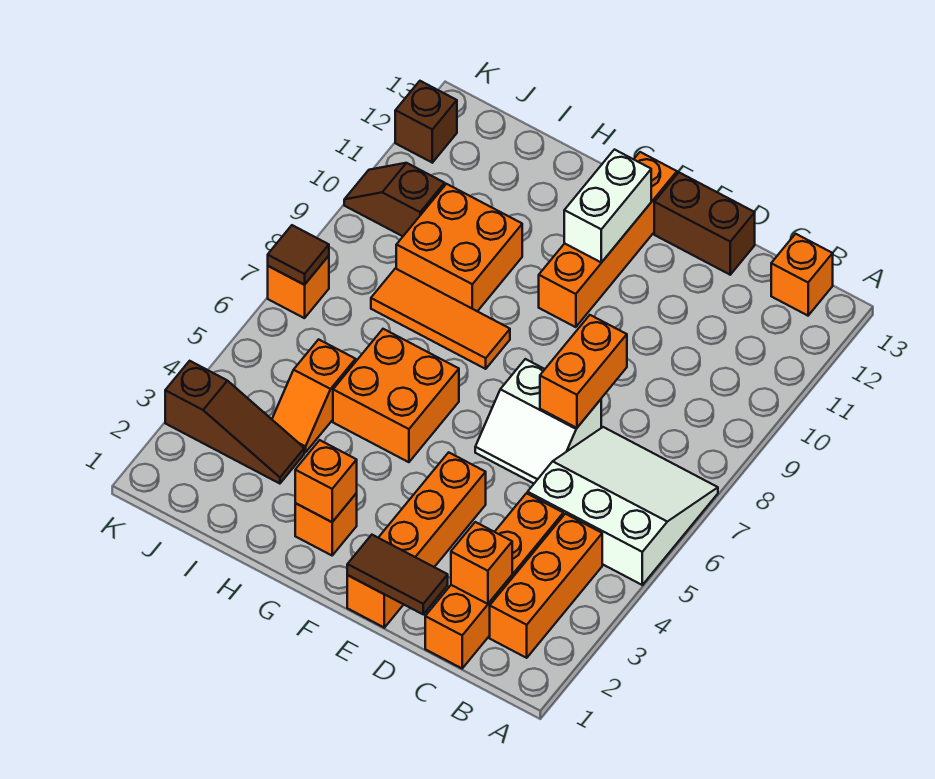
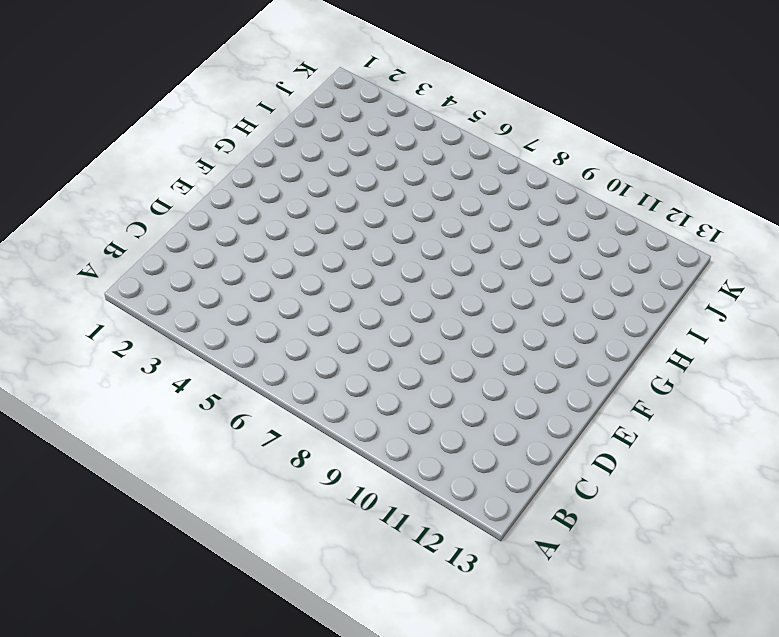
none -> white 3x3 slope [528,427,718,585]
none -> orange 1x3 brick [490,514,602,658]
none -> orange 1x1 brick [771,234,833,316]

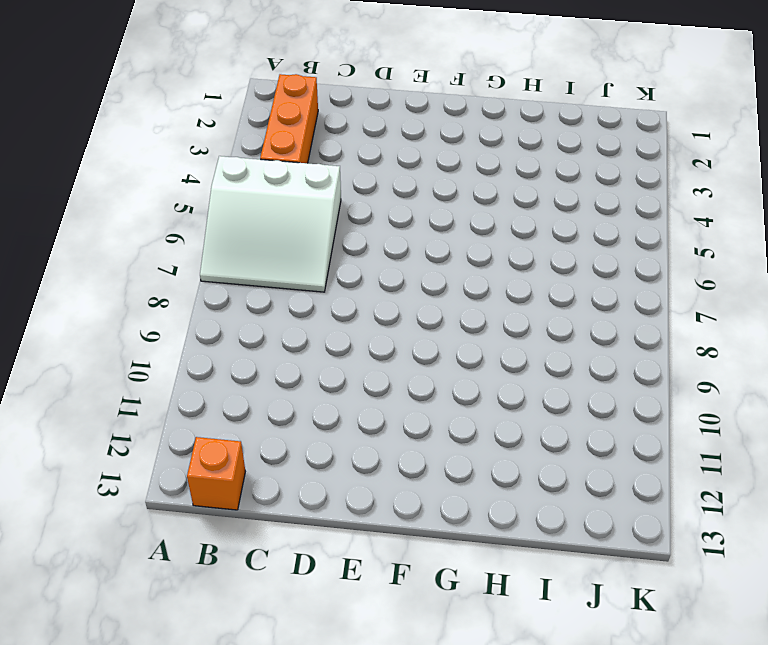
none -> orange 1x4 brick [425,493,563,668]
none -> white 2x2 slope [475,359,601,483]
none -> brown 1x2 brick [654,173,755,275]

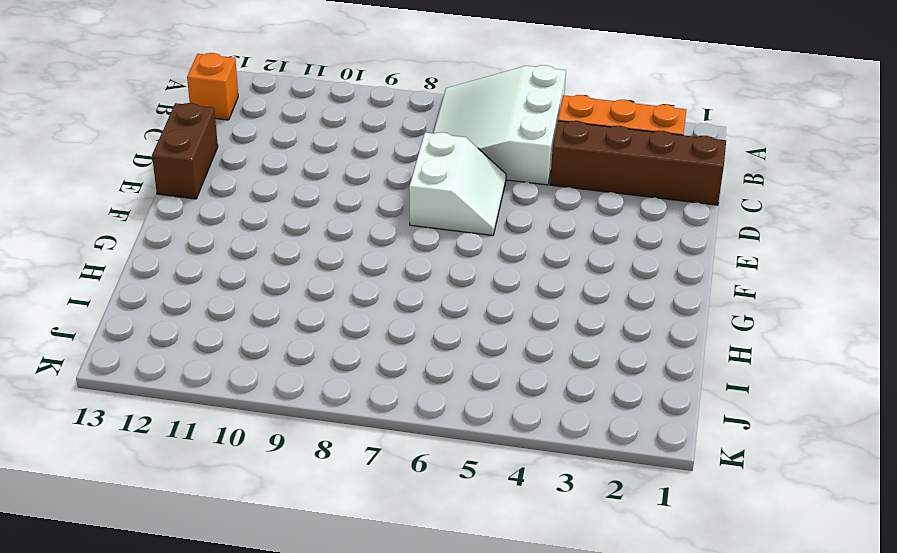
brown 1x4 brick [550,121,726,205] -> orange 1x4 brick [425,493,563,668]
none -> orange 1x4 brick [347,452,486,628]
none -> orange 1x4 brick [539,152,677,327]
none -> orange 1x1 brick [295,493,357,555]

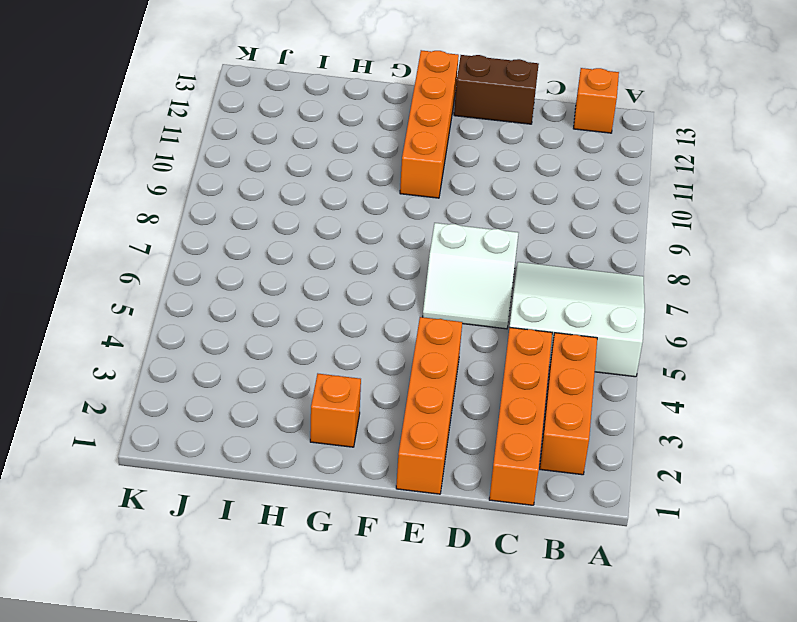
none -> orange 2x2 brick [333,329,459,462]
none -> orange 1x3 tile [371,268,510,369]
none -> orange 2x2 brick [396,184,522,311]

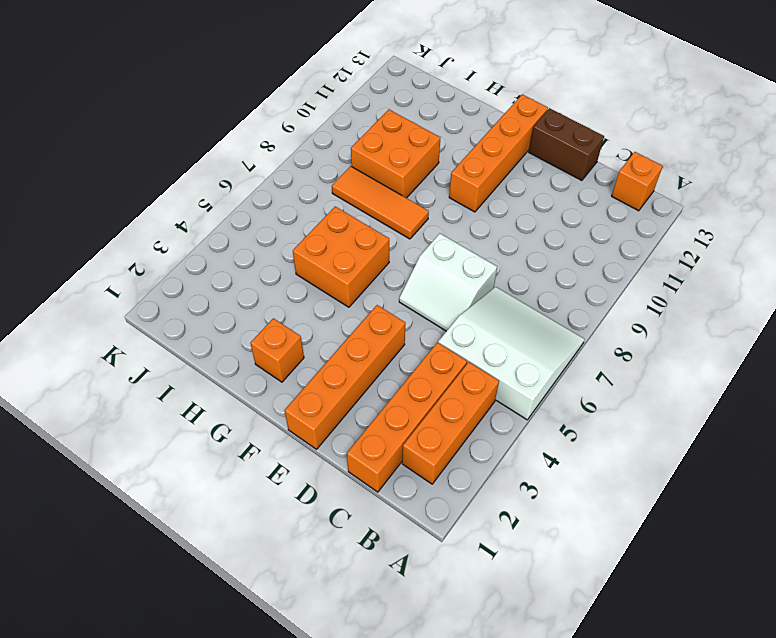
none -> brown 1x3 slope [165,361,304,484]
none -> orange 1x2 slope [272,339,356,452]
none -> brown 1x2 slope [344,163,445,236]

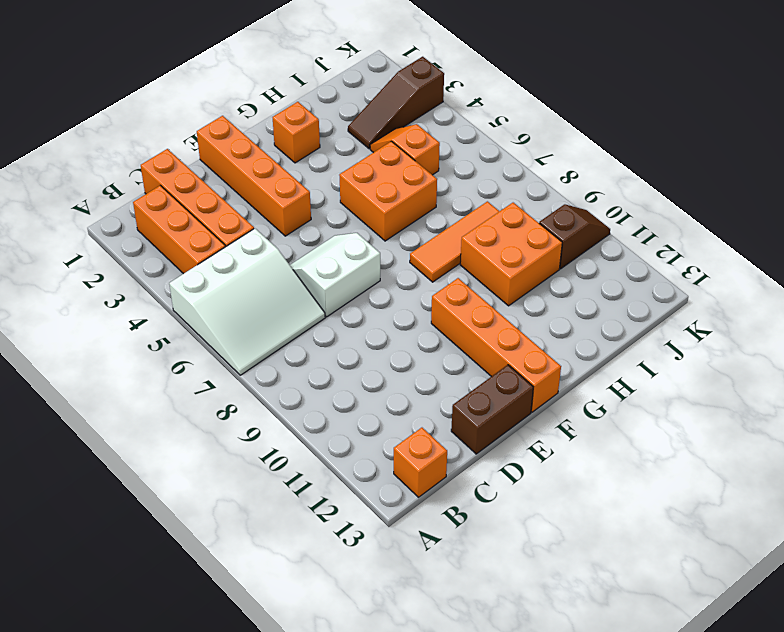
none -> orange 1x1 brick [268,256,329,318]
none -> brown 1x1 brick [395,81,457,163]
none -> orange 1x1 brick [451,522,512,604]

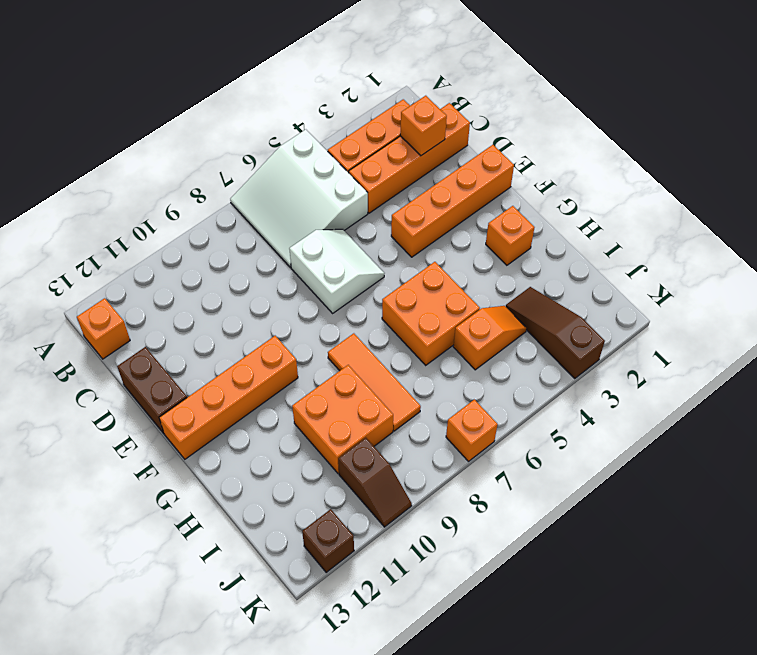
none -> brown 1x2 tile [347,535,448,614]
none -> orange 1x2 brick [540,315,627,428]
none -> white 1x2 brick [564,150,651,263]

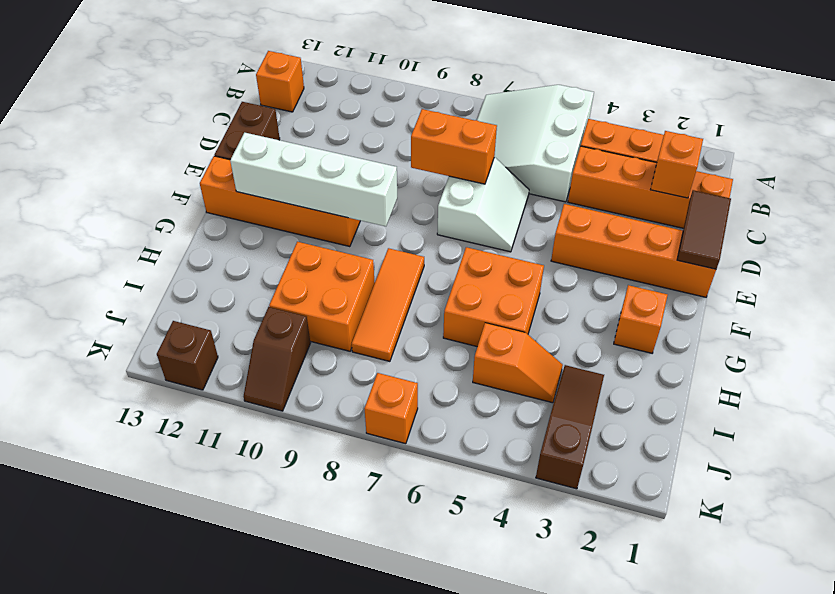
white 1x4 brick [230,133,397,226] -> white 1x2 brick [564,150,651,263]
none -> orange 1x1 brick [295,440,357,522]
none -> brown 1x1 tile [268,225,329,285]

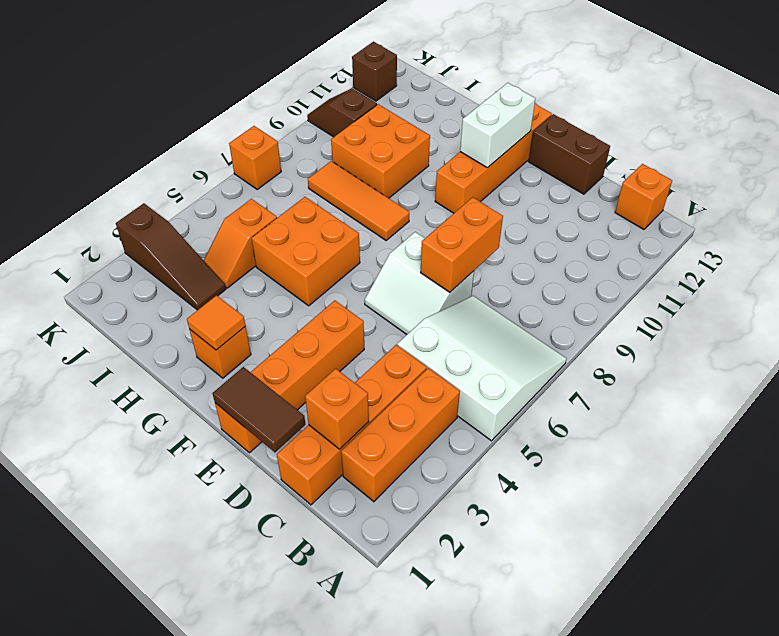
orange 1x1 tile [187,296,246,350] -> orange 1x1 brick [295,440,357,522]
none -> brown 1x1 tile [268,225,329,285]

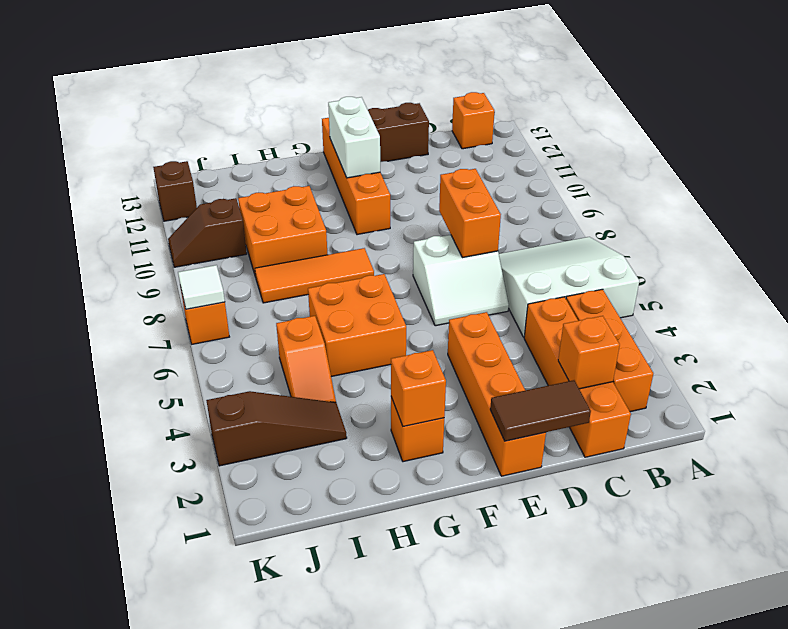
white 1x1 tile [178,265,225,309] -> brown 1x1 tile [268,225,329,285]

